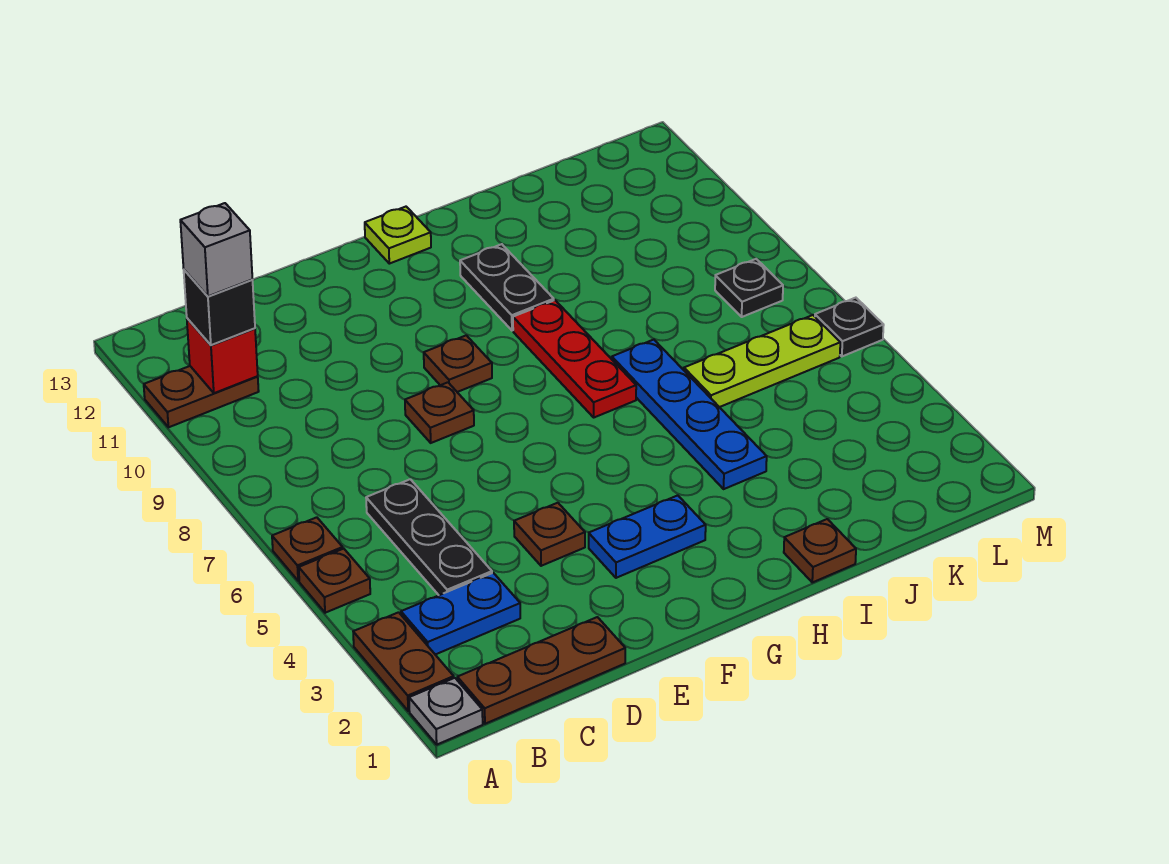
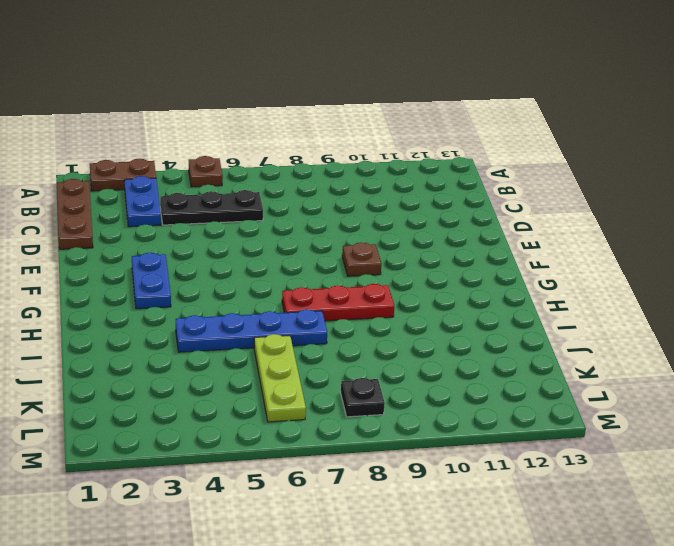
none -> grey 1x1 plate [409,678,483,745]
none -> brown 1x1 plate [272,517,343,581]
none -> brown 1x2 plate [144,366,259,427]

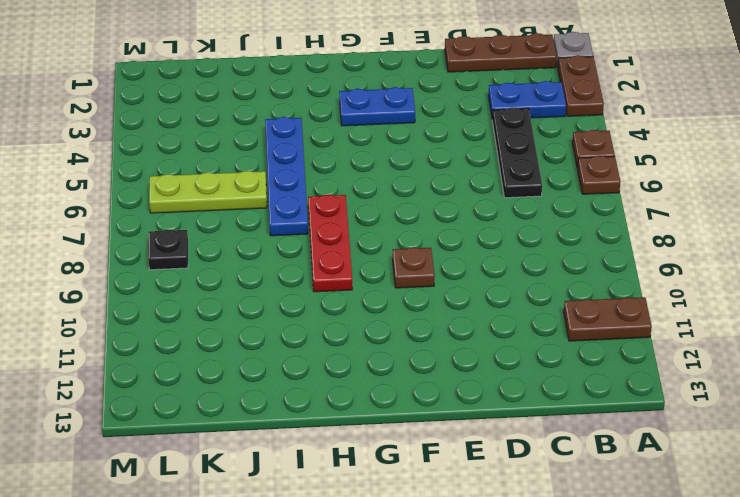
none -> brown 1x1 plate [514,503,585,566]
none -> brown 1x1 plate [405,382,474,443]
none -> lime 1x1 plate [365,207,431,264]

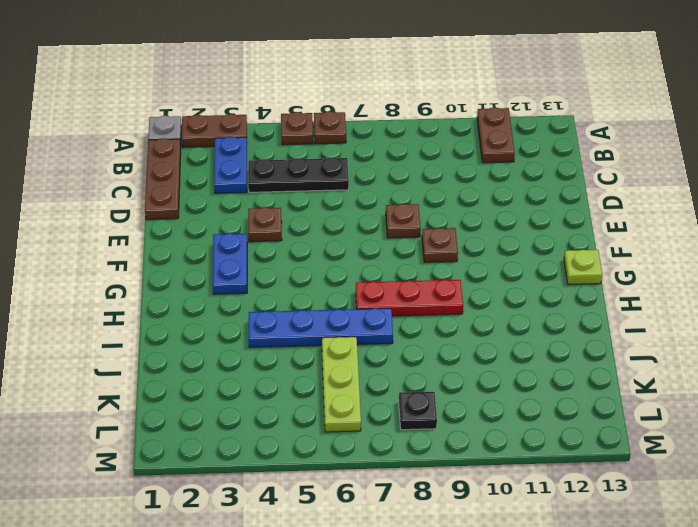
none -> black 1x2 plate [460,244,554,330]
none -> brown 1x1 plate [784,519,856,582]
none -> black 1x1 plate [815,298,884,356]

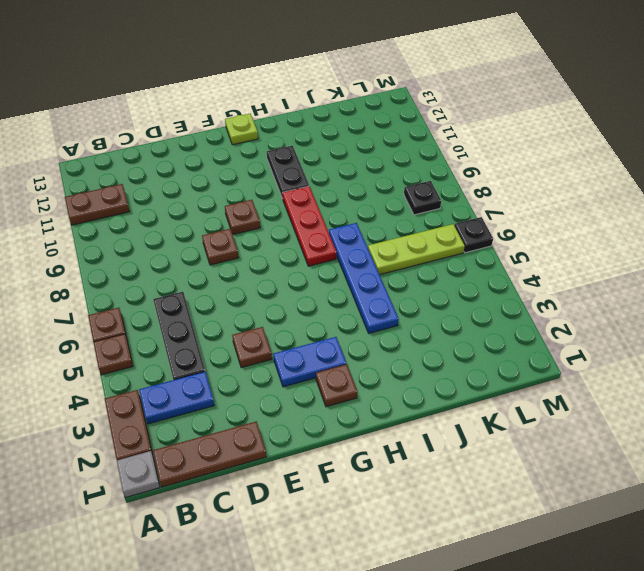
brown 1x1 plate [316,364,357,407] -> brown 1x1 plate moved to [784,519,856,582]
none -> red 1x1 brick [187,318,258,393]
none -> black 1x1 brick [184,270,255,345]
none -> grey 1x1 brick [180,203,252,296]

